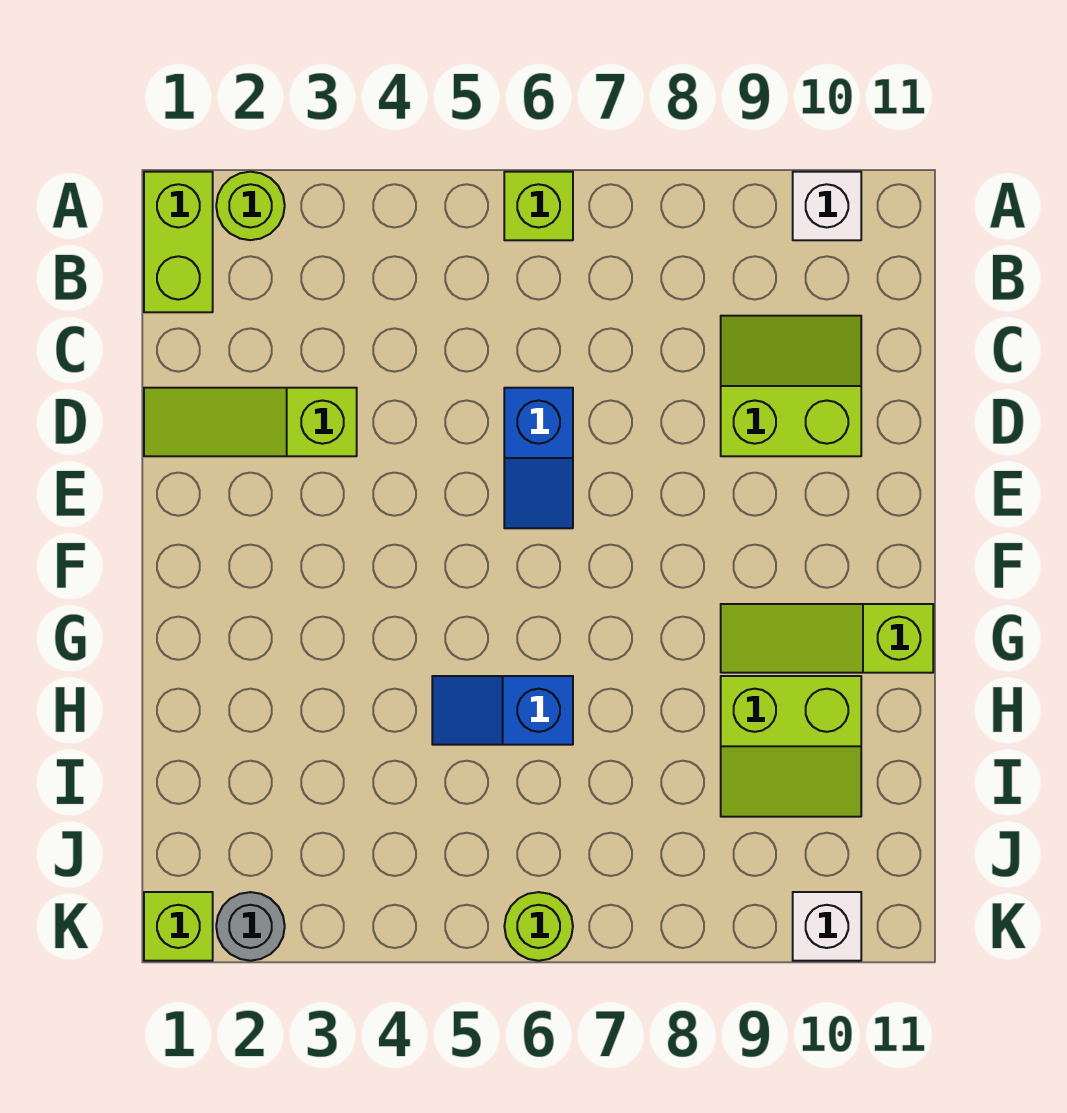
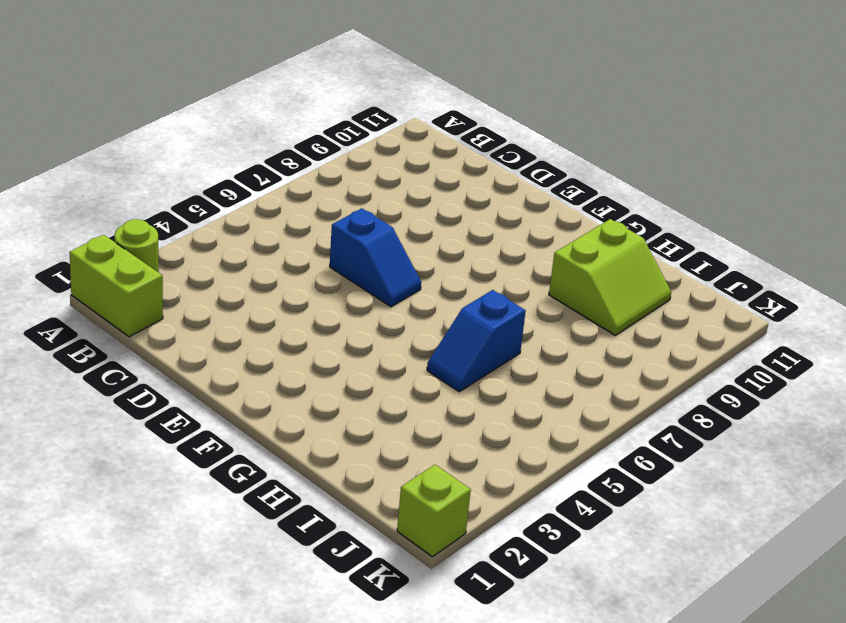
none -> lime 1x1 brick [504,172,573,240]
none -> white 1x1 brick [793,172,861,240]
none -> lime 2x2 slope [721,316,861,456]

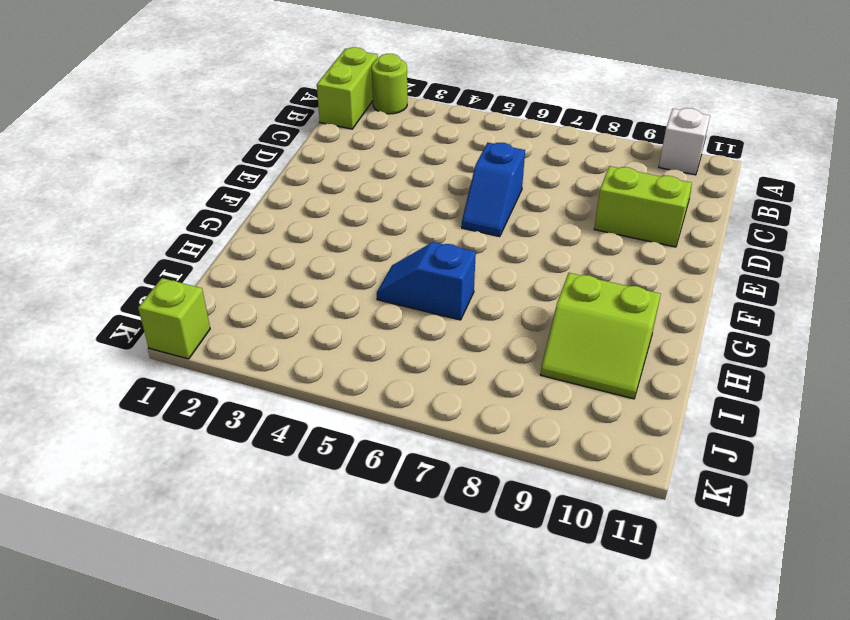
none -> lime 1x1 brick [504,172,573,240]
none -> lime 1x3 slope [144,388,357,456]
none -> lime 1x3 slope [721,604,933,673]

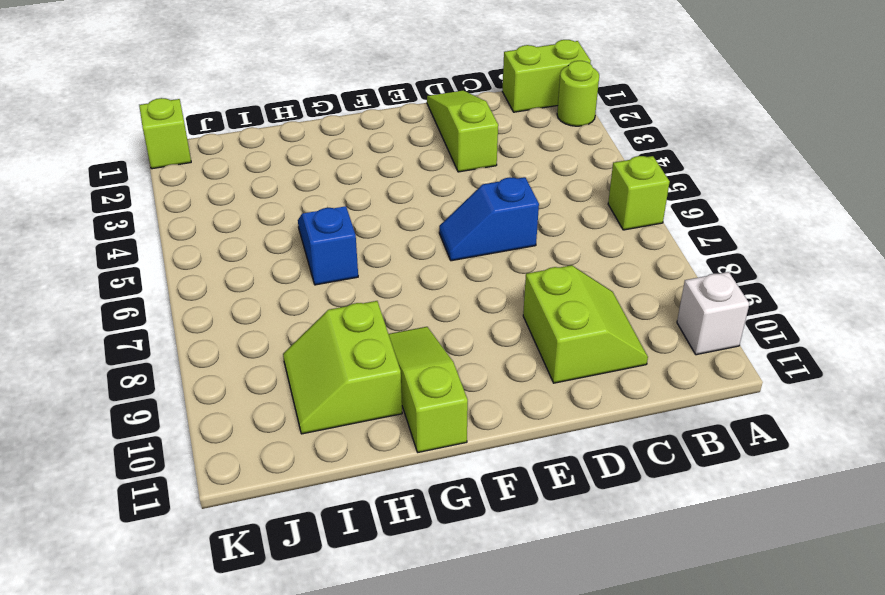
none -> grey 1x1 round brick [216,892,285,961]
none -> lime 1x1 round brick [504,892,573,961]
none -> white 1x1 brick [793,892,861,961]

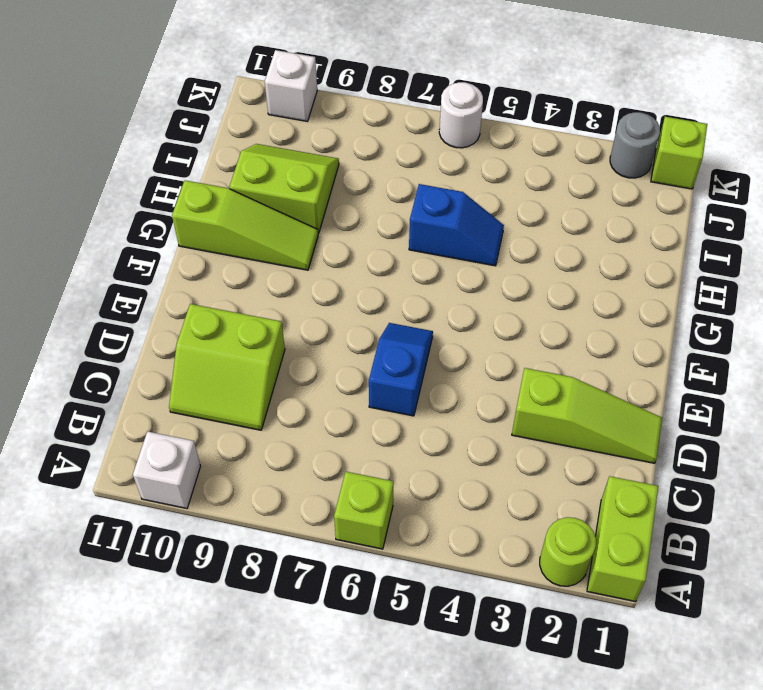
white 1x1 round brick [439,82,483,148] -> lime 1x1 round brick [504,892,573,961]

